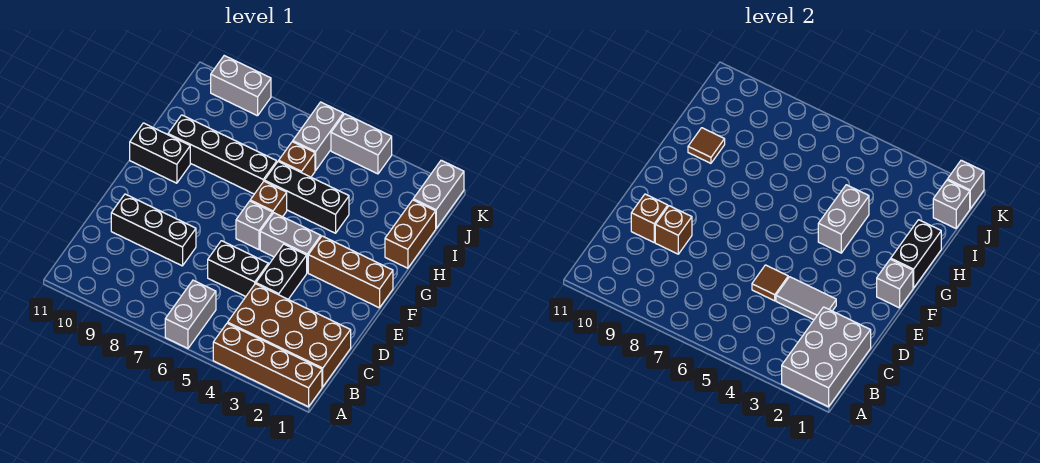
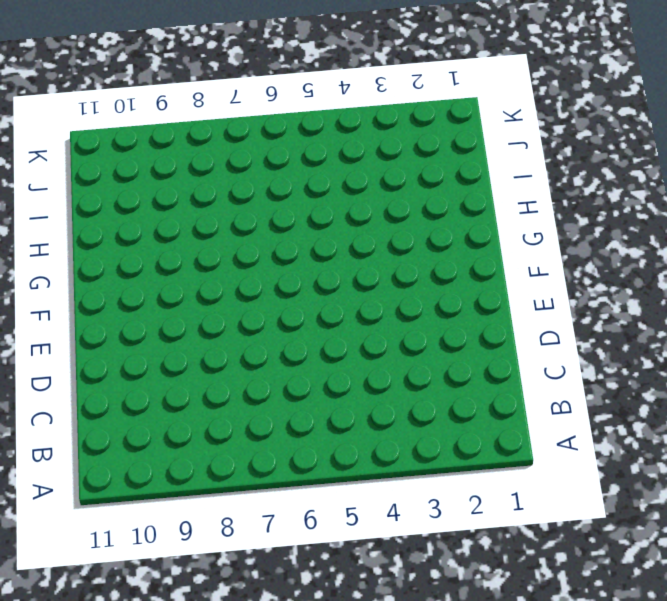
none -> brown 1x4 brick [213,323,322,407]
none -> grey 1x2 brick [165,280,216,348]
none -> brown 2x4 brick [228,284,351,387]
none -> black 1x2 brick [256,244,307,299]

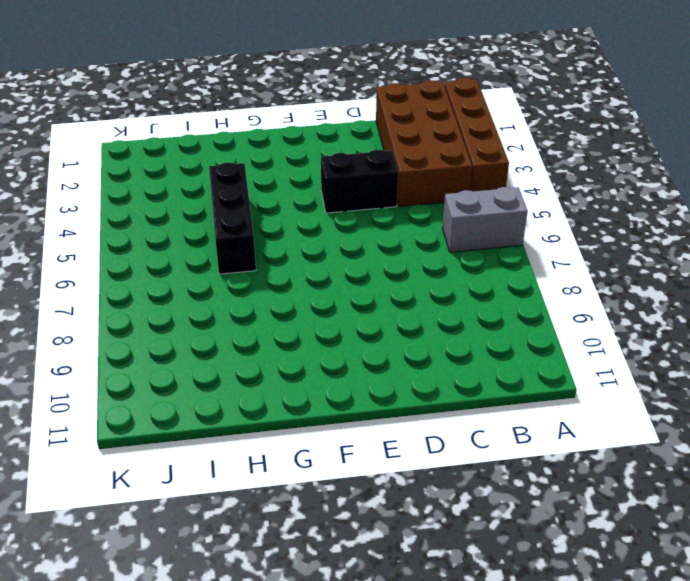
none -> black 1x2 brick [208,241,268,297]
none -> black 1x3 brick [111,194,196,266]
none -> brown 1x3 brick [308,236,393,308]
none -> grey 1x2 brick [260,213,321,273]

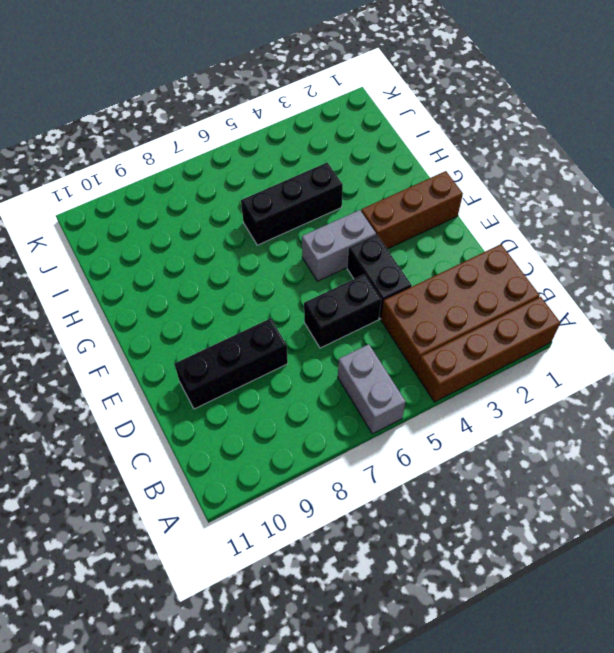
none -> grey 1x1 brick [236,201,273,250]
none -> brown 1x1 brick [250,181,287,217]
none -> black 1x2 brick [130,123,190,183]
none -> brown 1x2 brick [385,200,436,268]

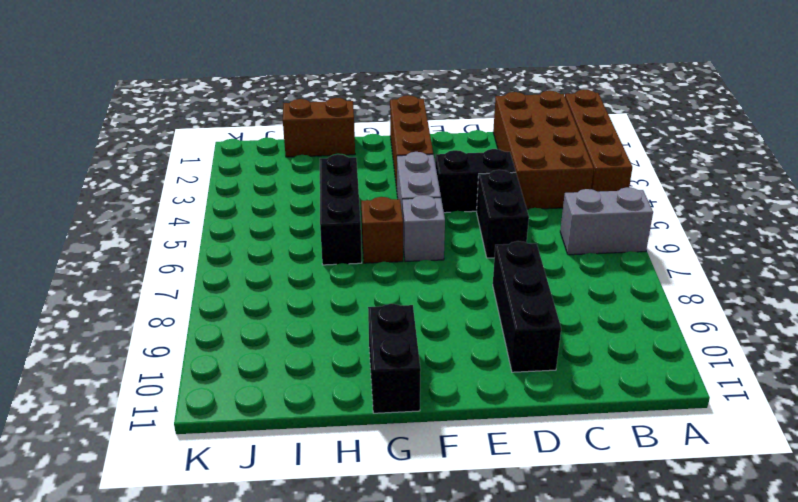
none -> black 1x4 brick [168,115,277,194]
none -> brown 1x1 brick [279,142,315,177]
none -> grey 1x2 brick [413,160,464,228]
none -> grey 1x2 brick [293,102,343,170]

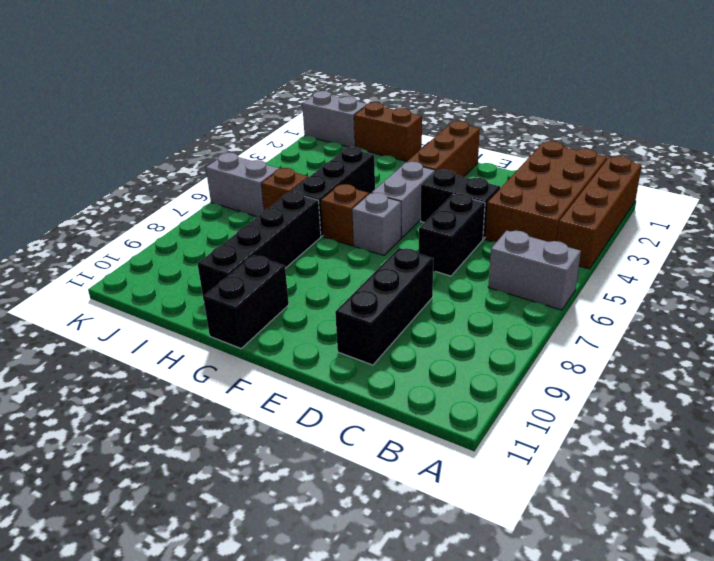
none -> grey 1x2 brick [331,114,392,174]
none -> grey 1x2 brick [211,56,271,116]
none -> grey 2x3 brick [782,307,871,407]
none -> grey 1x2 tile [776,277,836,320]

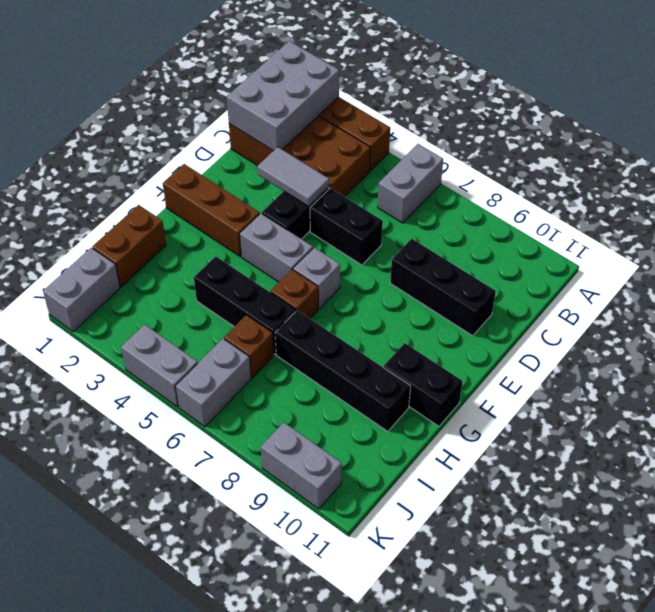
none -> brown 1x1 tile [752,265,788,301]
none -> brown 1x1 brick [655,206,692,254]
none -> brown 1x1 brick [631,194,668,242]
none -> grey 1x1 brick [877,259,913,308]

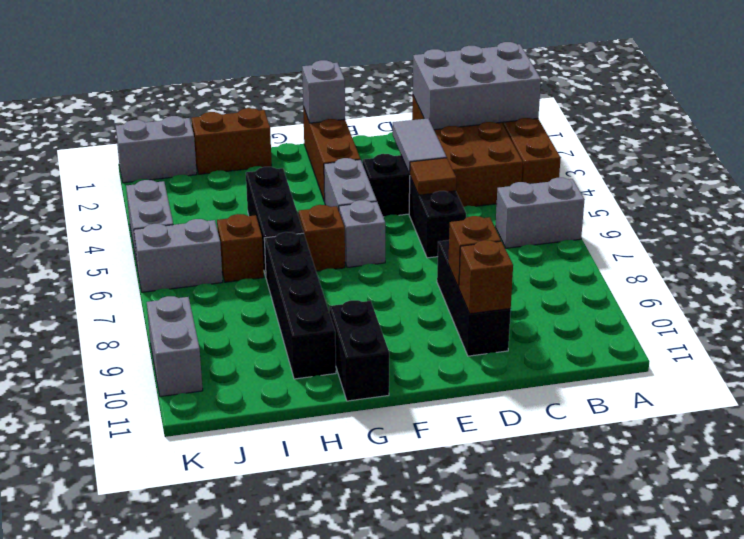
none -> black 1x2 brick [891,220,941,288]
none -> grey 1x2 brick [818,185,869,253]
none -> brown 1x1 tile [688,128,725,163]
none -> grey 1x1 brick [933,180,970,228]

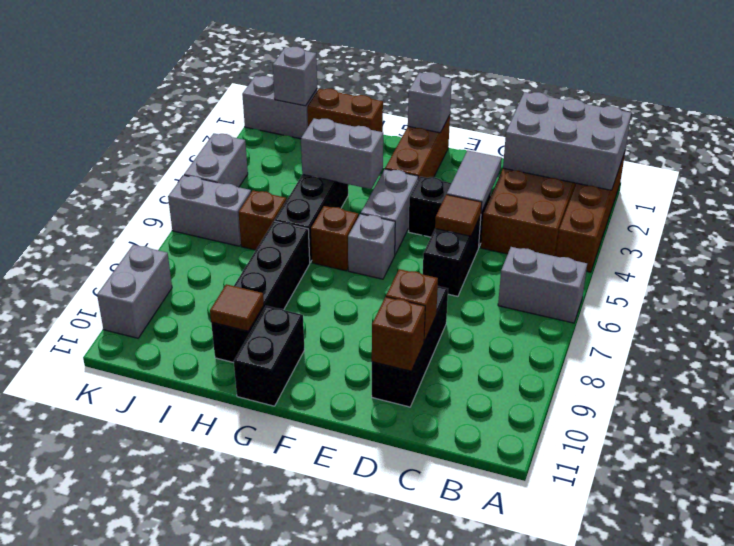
none -> black 1x2 brick [891,220,941,288]
none -> grey 1x1 brick [947,160,984,209]

